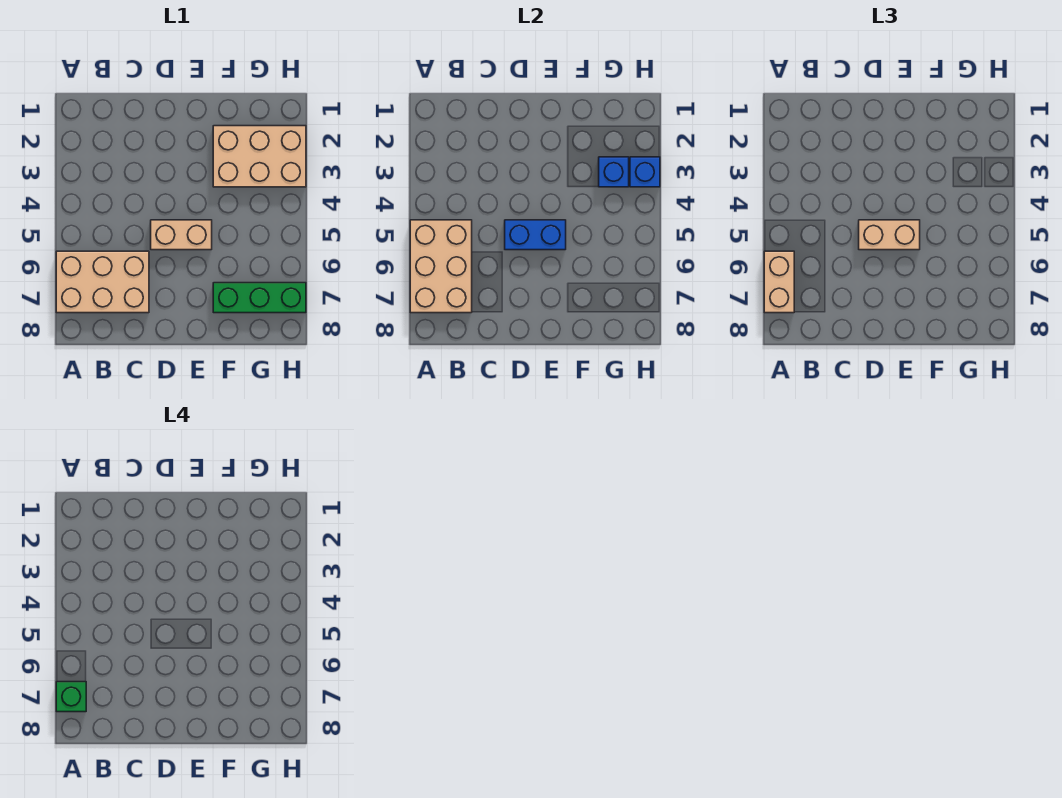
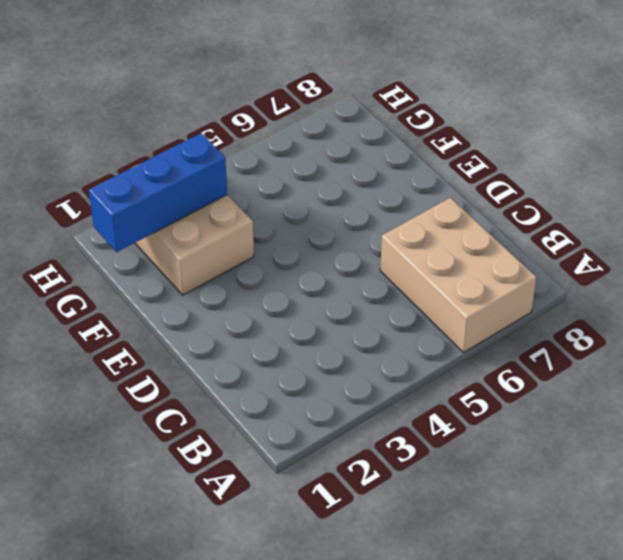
blue 1x3 brick [89,133,227,252] -> blue 1x1 brick [599,157,629,187]
none -> tan 1x2 brick [151,220,212,250]
none -> green 1x3 brick [213,283,306,313]

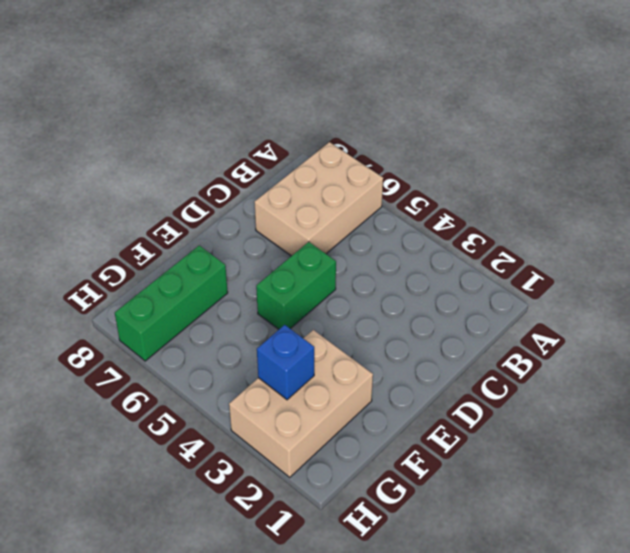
green 1x2 brick [256,242,336,329] -> tan 1x2 brick [151,220,212,250]
none -> tan 2x3 brick [410,220,472,313]
none -> blue 1x2 brick [505,220,566,250]

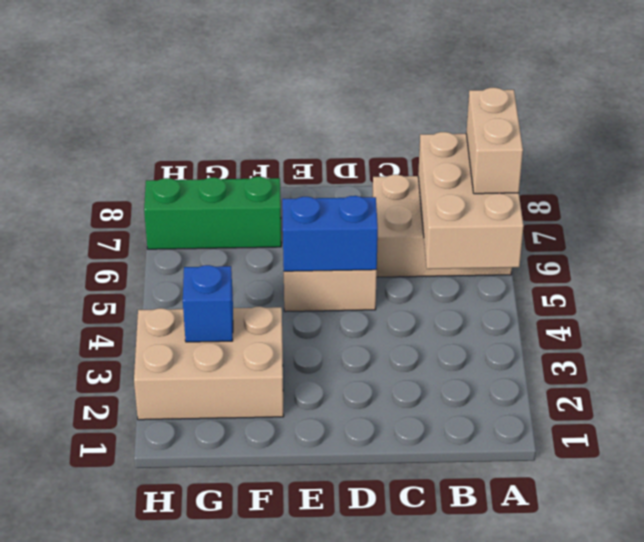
none -> blue 1x1 brick [630,157,660,187]
none -> tan 1x2 brick [859,220,920,250]

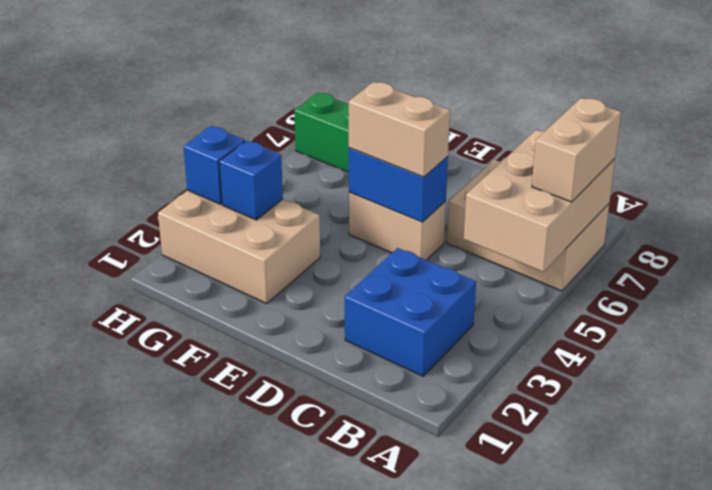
blue 2x2 brick [345,248,476,376] -> none
none -> green 1x1 brick [56,682,86,712]

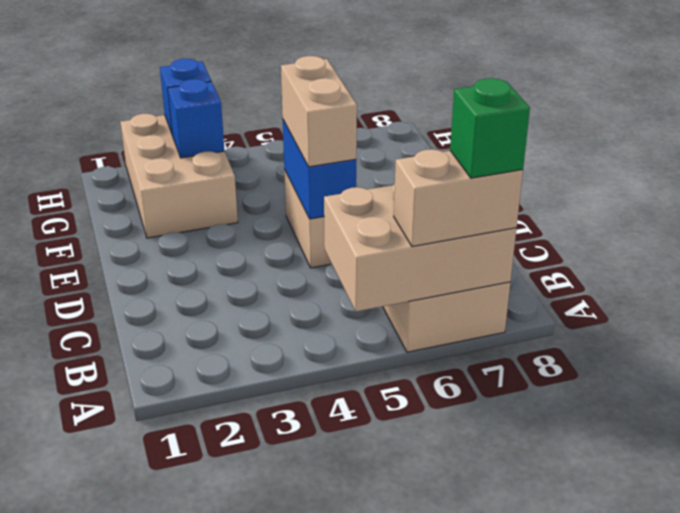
none -> green 1x3 brick [213,283,306,313]

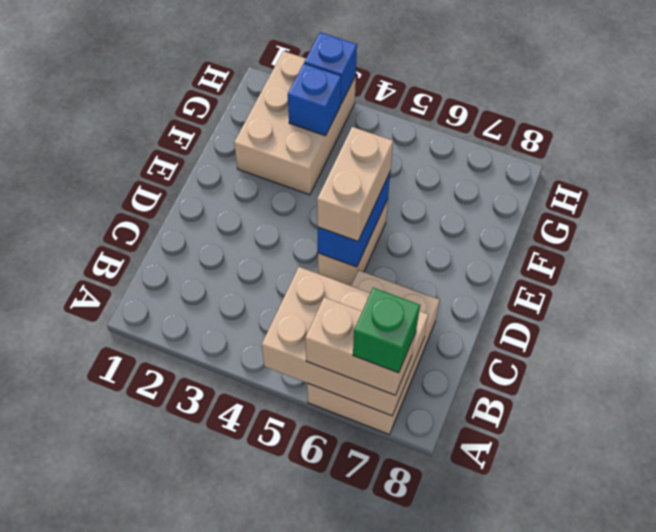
none -> green 1x3 brick [213,283,306,313]

